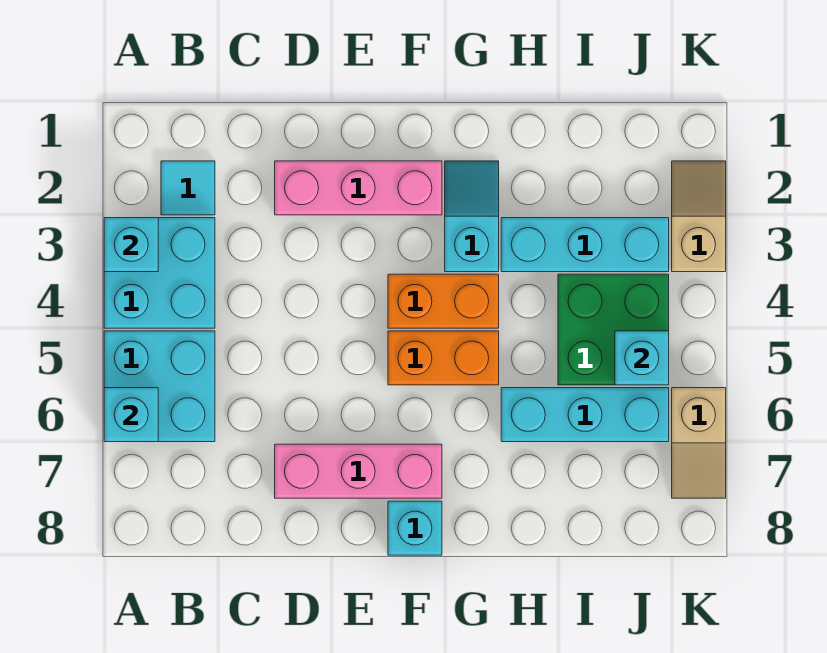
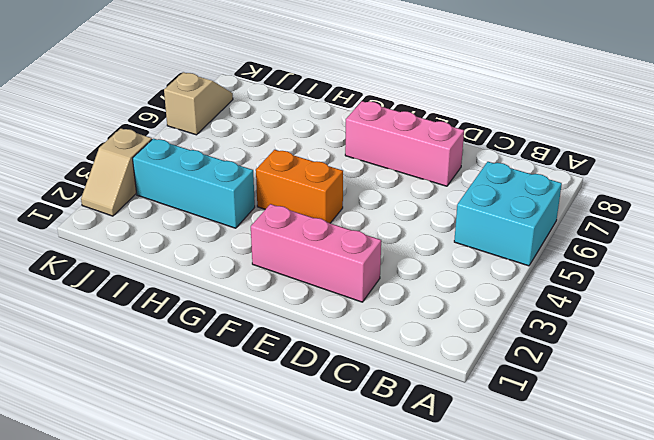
none -> cyan 2x2 brick [104,218,215,328]
none -> cyan 1x1 tile [161,161,215,215]
none -> orange 1x2 brick [388,331,499,385]

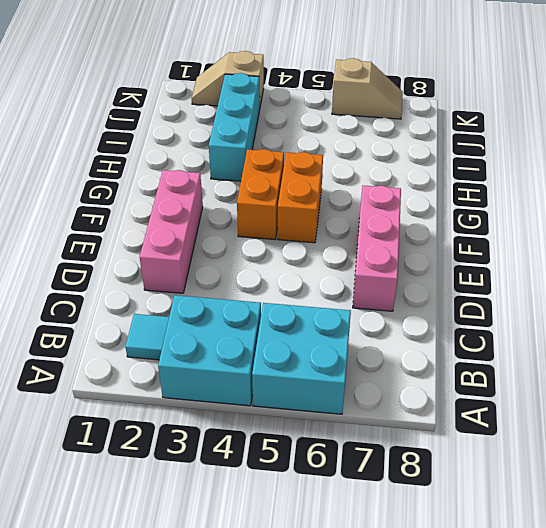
none -> cyan 1x1 brick [388,501,442,555]
none -> cyan 1x2 slope [445,161,499,272]
none -> cyan 1x3 brick [501,388,669,442]

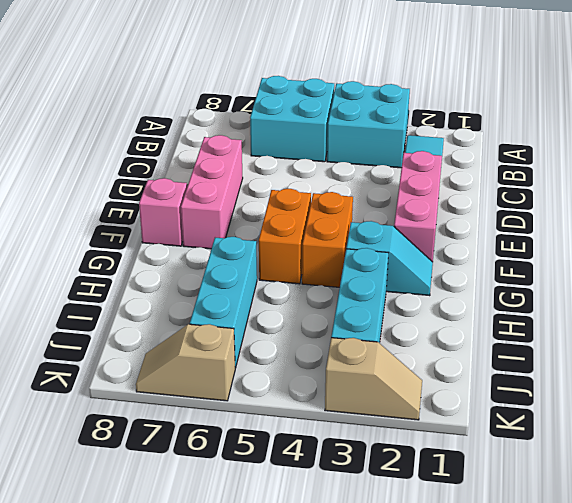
pink 1x1 brick [139,178,187,246] -> cyan 1x1 brick [388,501,442,555]
none -> green 2x2 brick [558,274,669,385]
none -> cyan 1x1 brick [104,218,158,272]
none -> cyan 1x1 brick [104,388,158,442]

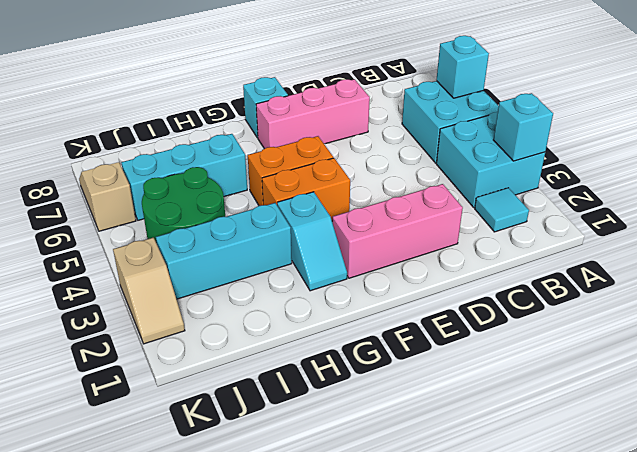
green 2x2 round brick [142,167,225,243] -> green 2x2 brick [558,274,669,385]
none -> cyan 1x1 brick [615,331,669,385]

